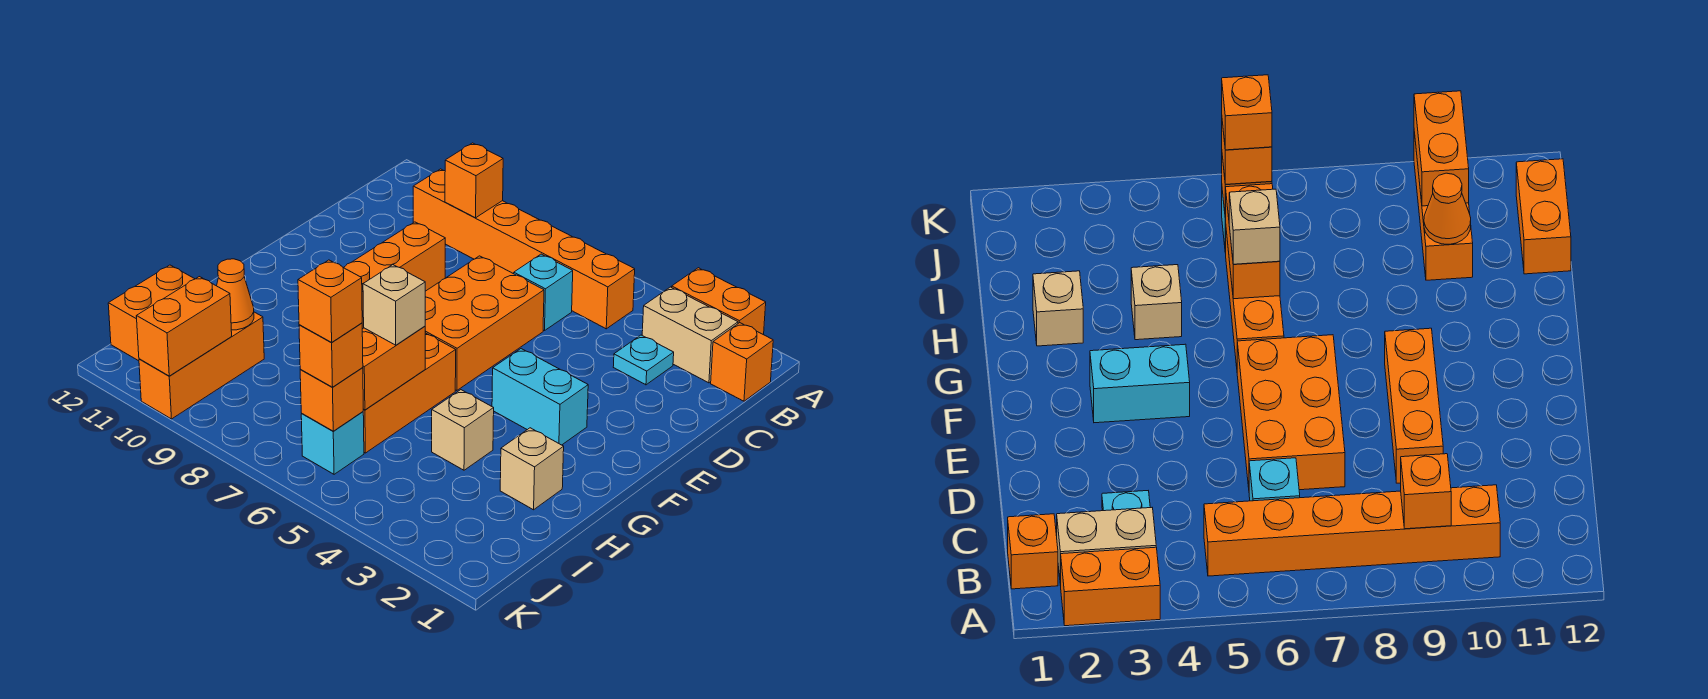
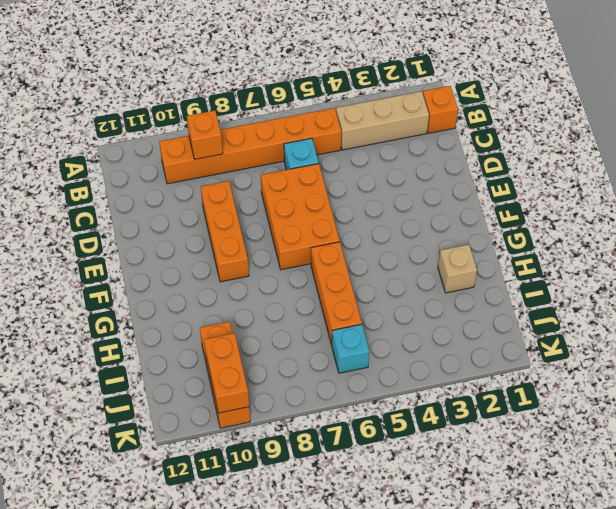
tan 1x3 brick [336,91,429,150] -> tan 1x2 brick [642,287,738,383]
none -> orange 1x2 brick [672,268,766,335]
none -> cyan 1x1 plate [613,335,674,385]
none -> cyan 1x2 brick [492,349,588,445]

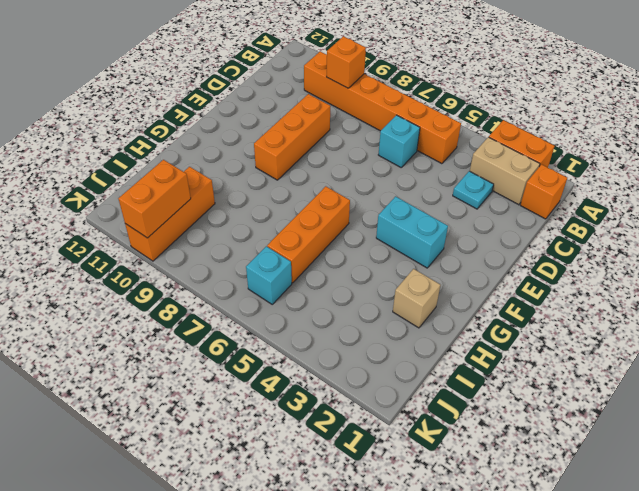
none -> orange 2x3 brick [425,256,544,391]
none -> tan 1x1 brick [432,390,494,470]
none -> orange 1x2 brick [108,265,194,361]

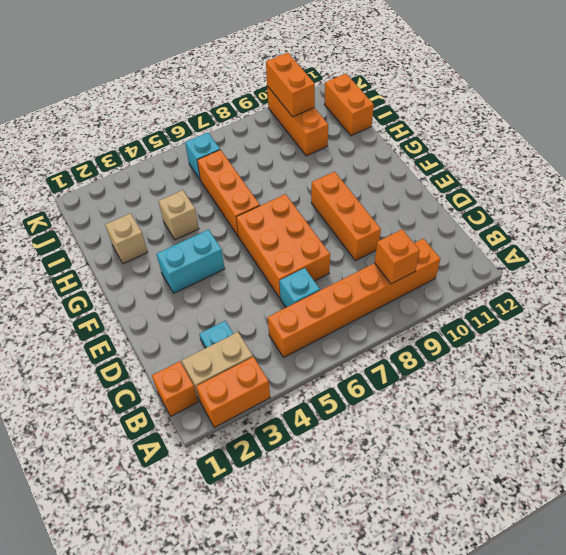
none -> orange 1x2 brick [362,326,425,410]
none -> orange 1x1 cone [217,259,254,330]
none -> orange 1x1 brick [300,368,363,431]

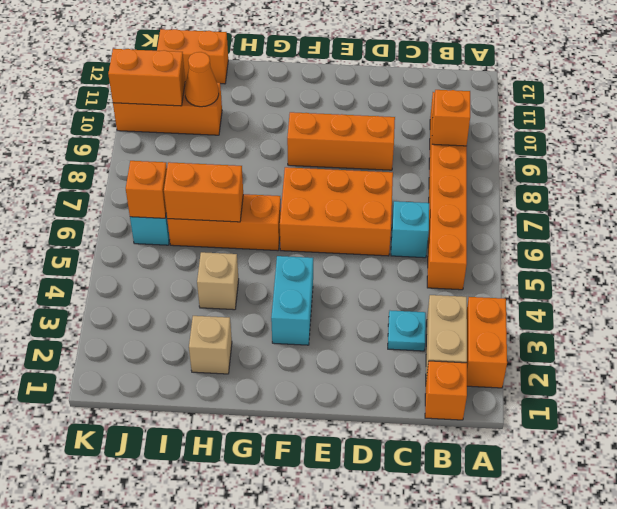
none -> tan 1x1 brick [363,265,425,345]
none -> orange 1x1 brick [299,323,363,387]
none -> orange 1x1 brick [298,260,362,343]

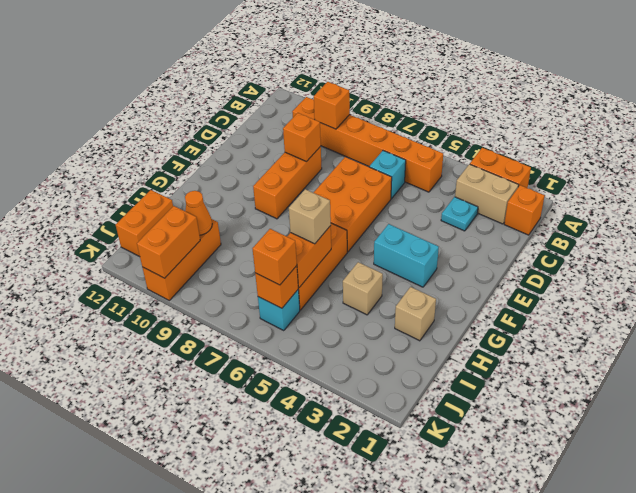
orange 1x1 brick [283,113,321,162] -> orange 1x1 brick moved to [298,260,362,343]

